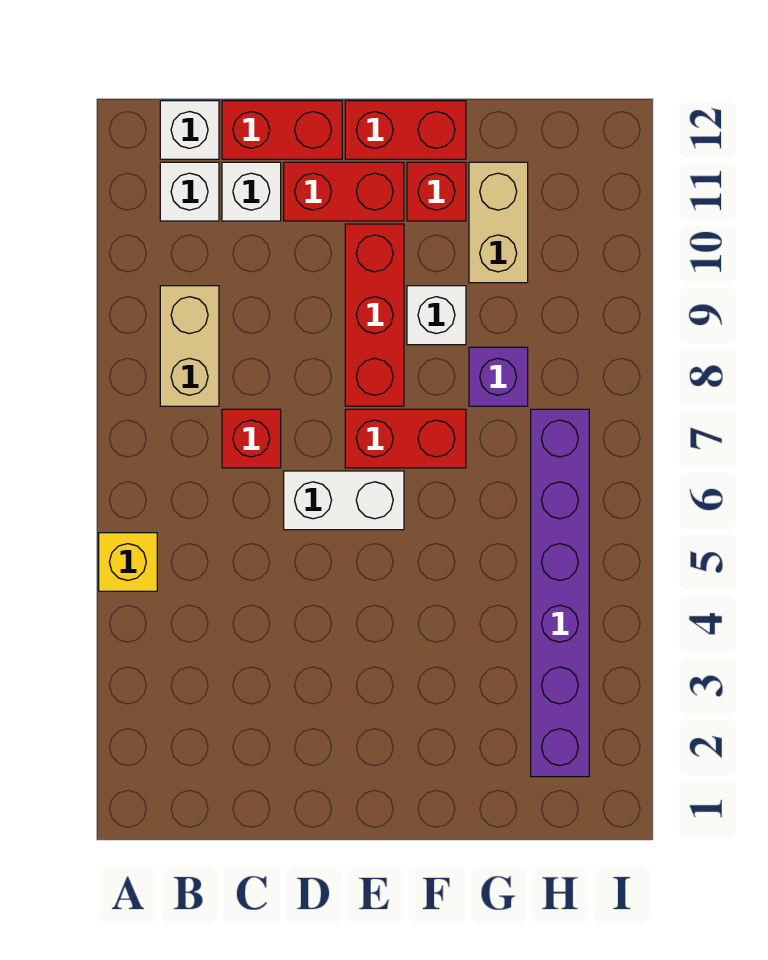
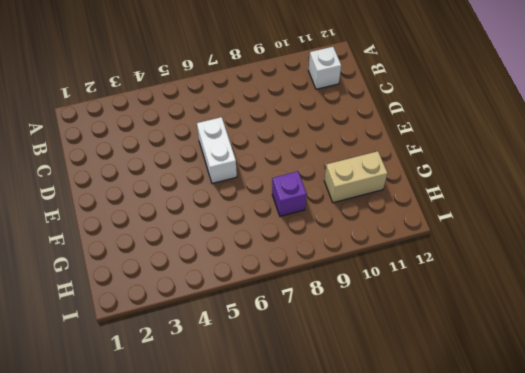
none -> yellow 1x1 brick [99,533,157,591]
none -> tan 1x2 brick [160,286,219,406]
none -> white 1x1 brick [160,101,219,159]

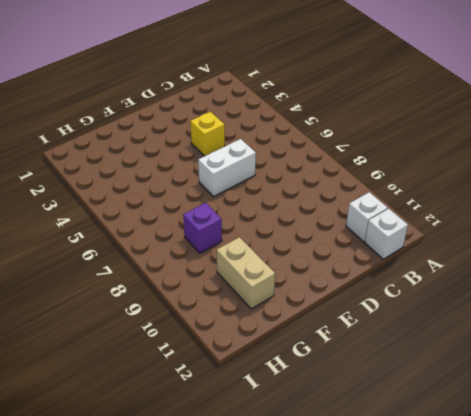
yellow 1x1 brick [190,112,225,156] -> yellow 1x1 brick moved to [99,533,157,591]
none -> tan 1x2 brick [160,286,219,406]
none -> red 1x1 brick [222,409,281,468]
none -> white 1x1 brick [222,162,281,221]

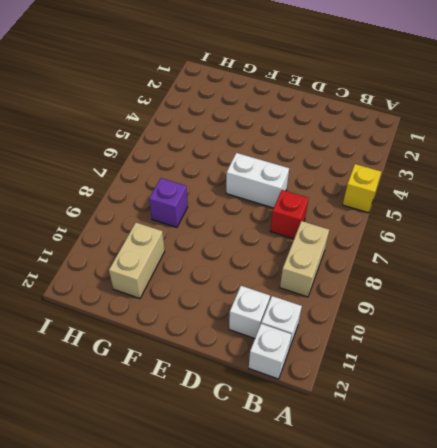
none -> red 1x2 brick [222,101,342,159]
none -> red 1x2 brick [284,162,404,221]
none -> red 1x2 brick [345,409,466,468]

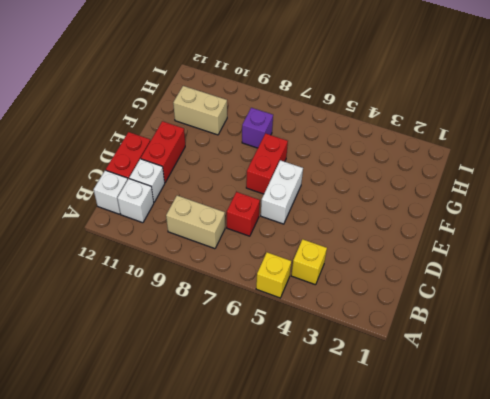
yellow 1x1 brick [291,239,327,285] -> none
none -> red 1x3 brick [345,224,404,406]
none -> red 1x2 brick [345,101,466,159]
none -> white 1x1 brick [407,286,466,345]

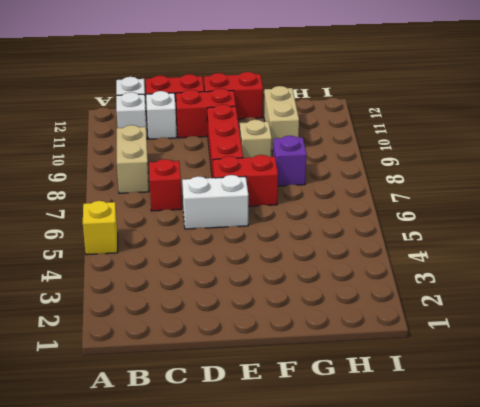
tan 1x1 brick [240,120,272,158] -> white 1x1 brick [407,286,466,345]
none -> red 1x1 brick [407,162,466,221]
none -> purple 1x6 brick [531,409,589,777]

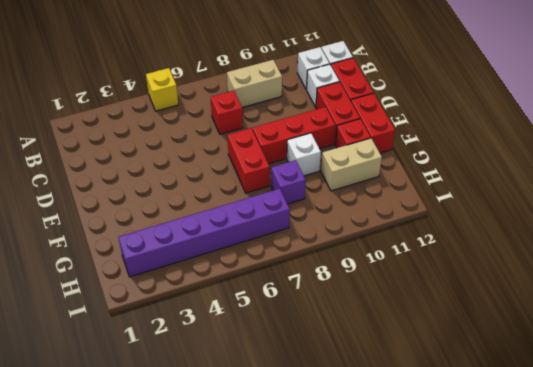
none -> white 1x2 brick [284,471,404,530]

